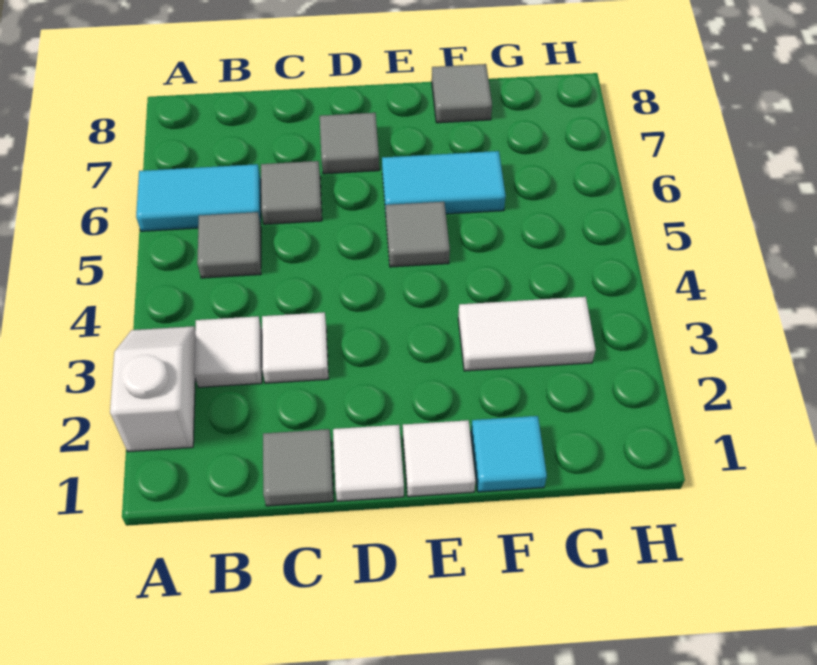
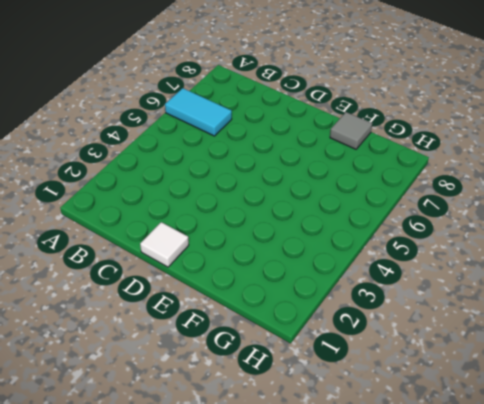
none -> white 1x2 slope [110,326,196,452]
none -> white 1x1 tile [194,316,262,387]
none -> grey 1x1 tile [197,212,261,278]

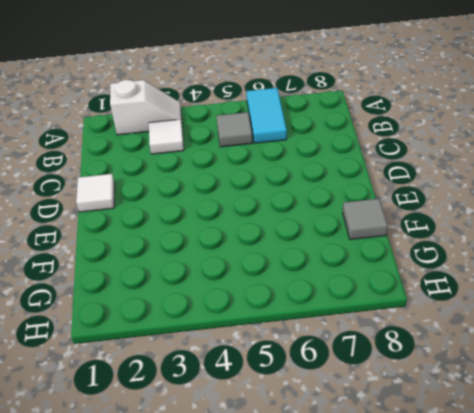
none -> grey 1x1 tile [263,429,334,506]
none -> white 1x1 tile [262,312,328,383]
none -> grey 1x1 tile [261,161,322,224]

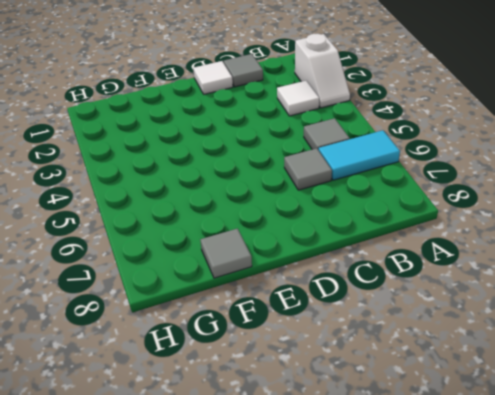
none -> white 1x1 tile [262,312,328,383]
none -> grey 1x1 tile [320,113,379,174]
none -> white 1x1 tile [403,420,476,497]

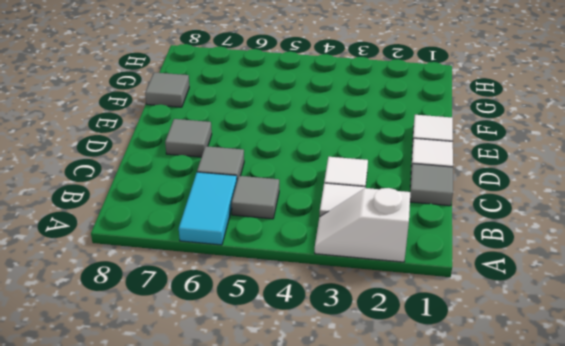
none -> grey 1x1 tile [386,202,450,267]
none -> cyan 1x2 tile [382,151,506,214]
none -> cyan 1x1 tile [471,416,547,492]

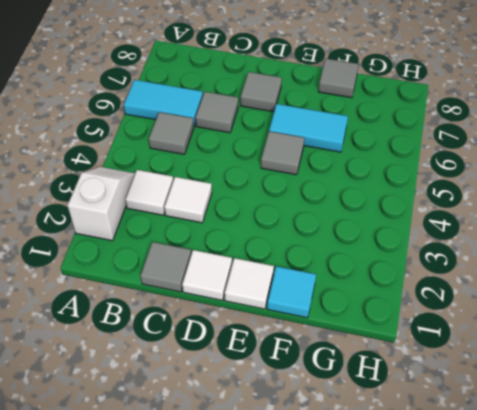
none -> white 1x2 tile [458,297,596,371]

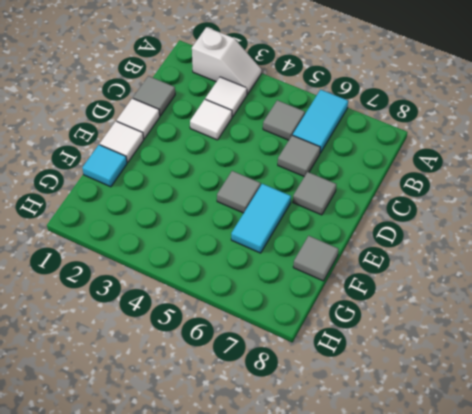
none -> white 1x2 tile [458,297,596,371]

